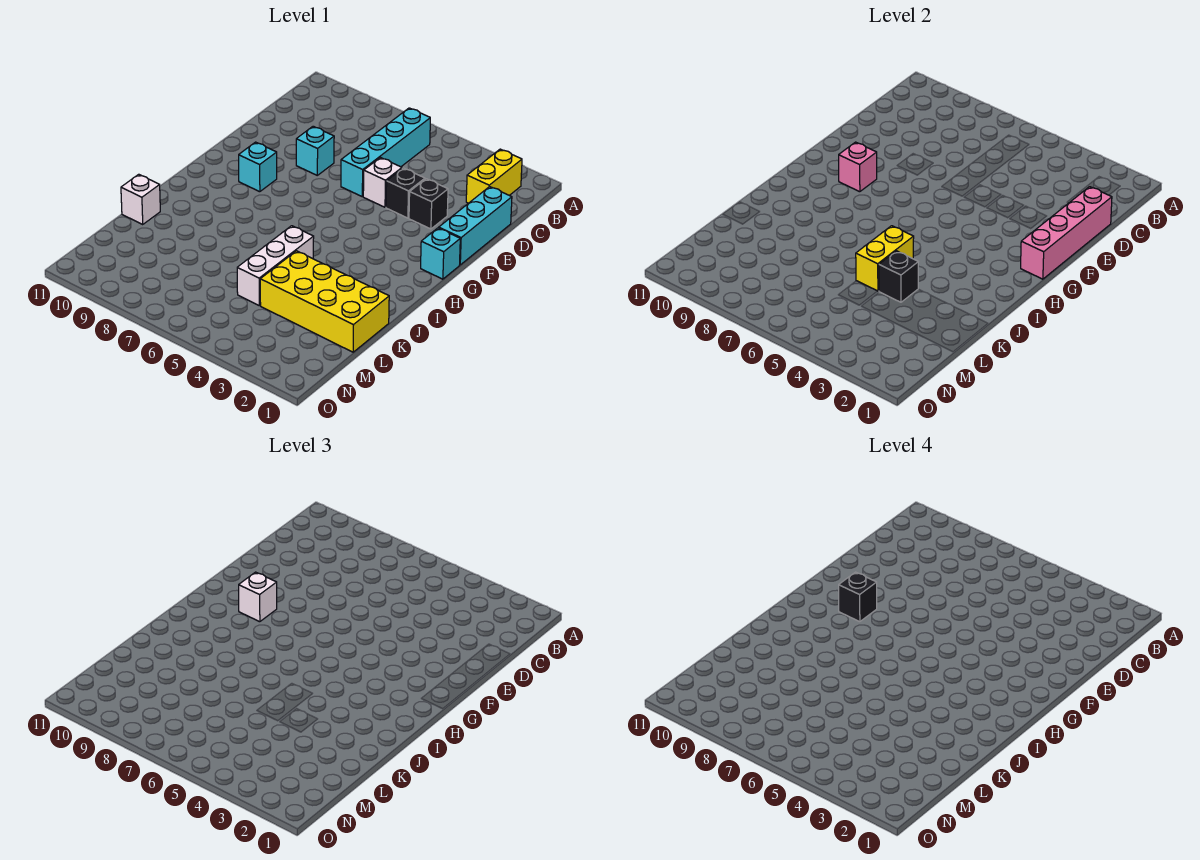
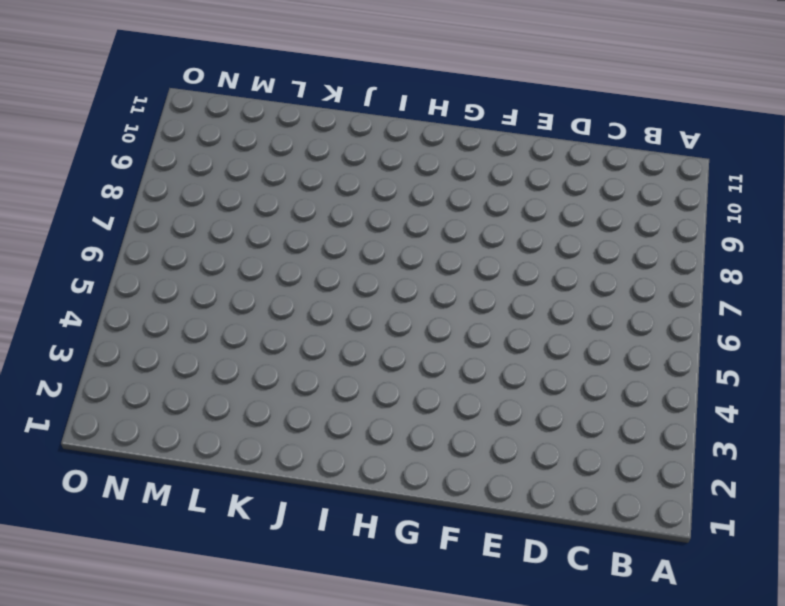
none -> yellow 1x2 brick [466,149,522,203]
none -> cyan 1x4 brick [341,108,430,196]
none -> cyan 1x3 brick [439,187,512,265]

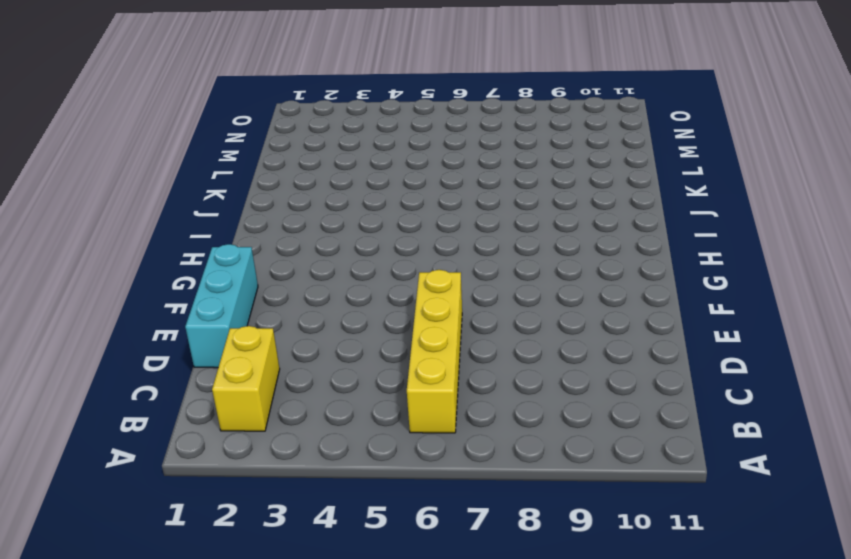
yellow 1x4 brick [407,270,462,433] -> cyan 1x4 brick [341,108,430,196]
none -> black 1x1 brick [409,179,448,229]
none -> black 1x1 brick [386,168,425,218]
none -> white 1x1 brick [363,158,402,207]

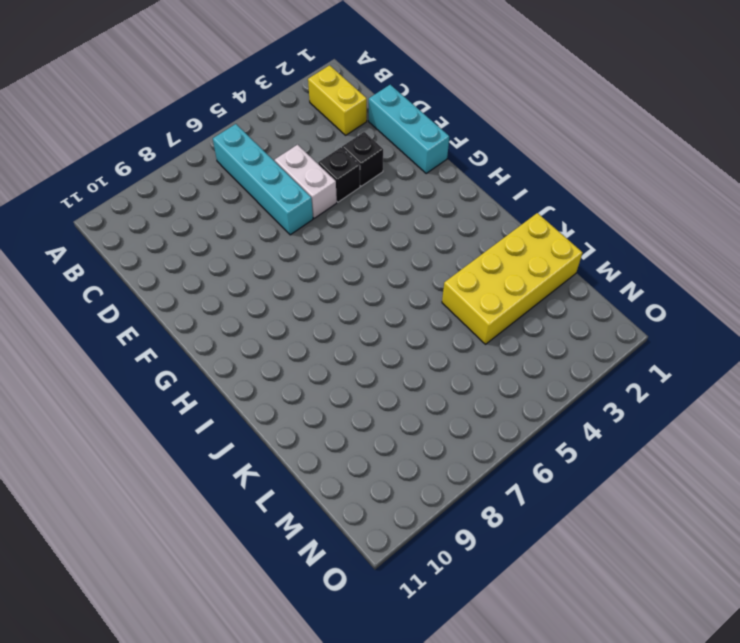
white 1x2 brick [275,145,337,218] -> white 1x1 brick [363,158,402,207]
none -> cyan 1x1 brick [296,126,334,175]
none -> cyan 1x1 brick [421,228,460,279]
none -> cyan 1x1 brick [239,142,277,192]

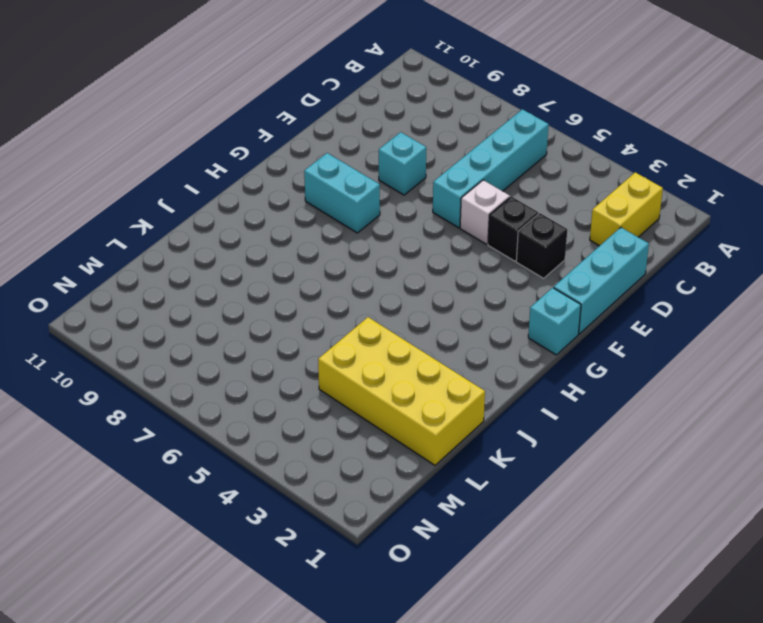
cyan 1x2 brick [304,153,380,233] -> cyan 1x1 brick [239,142,277,192]
none -> white 1x3 brick [237,226,314,306]
none -> white 1x1 brick [121,174,160,224]
none -> pink 1x4 brick [1021,187,1112,279]

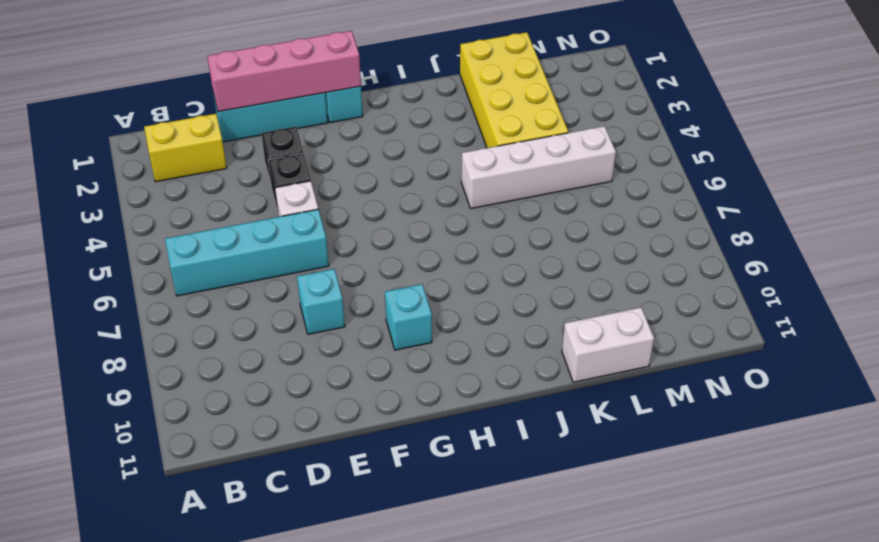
white 1x4 brick [461,126,616,208] -> white 1x3 brick [237,226,314,306]
white 1x2 brick [562,307,654,382] -> white 1x1 brick [121,174,160,224]
none -> pink 1x1 brick [839,142,877,192]
none -> yellow 1x2 brick [856,226,914,291]
none -> black 1x1 brick [879,251,918,302]

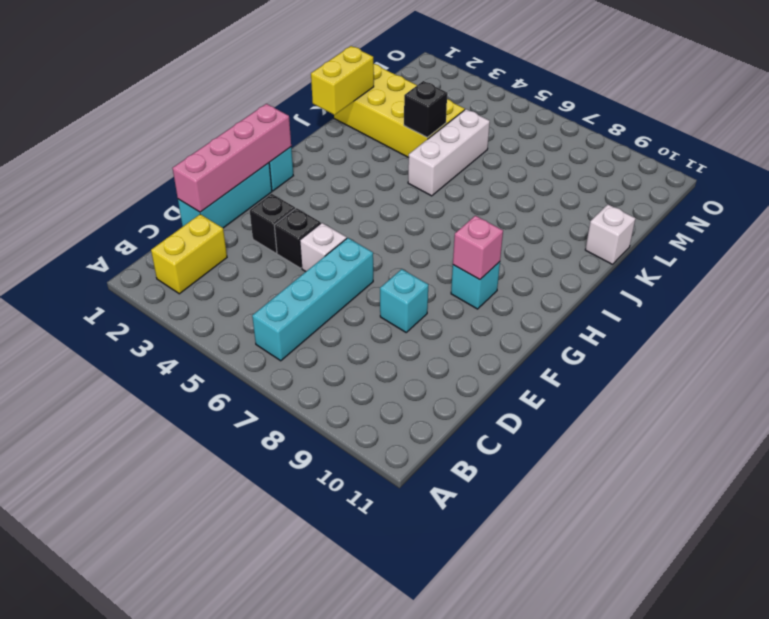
yellow 1x2 brick [311,46,374,115] -> yellow 1x2 brick moved to [856,226,914,291]
none -> white 1x1 brick [239,572,277,622]
none -> black 1x1 brick [839,572,877,622]

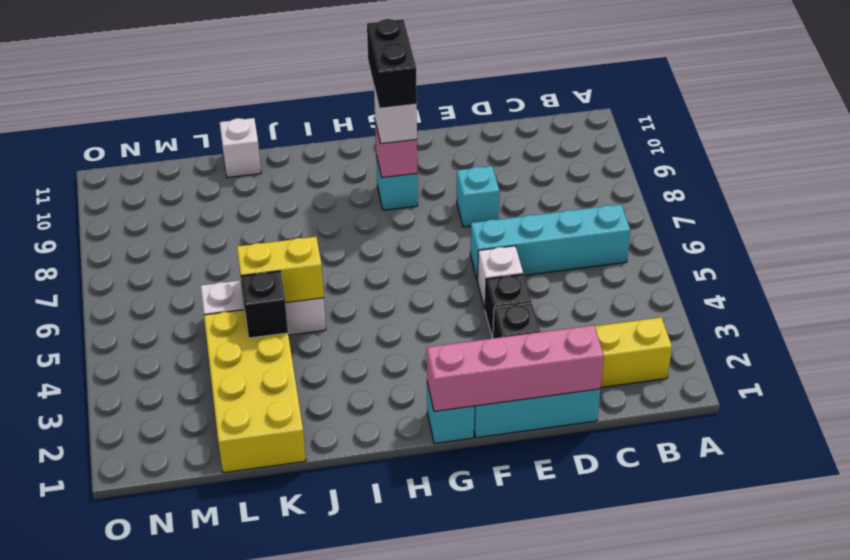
black 1x2 brick [367,19,417,108] -> black 1x1 brick [839,572,877,622]

